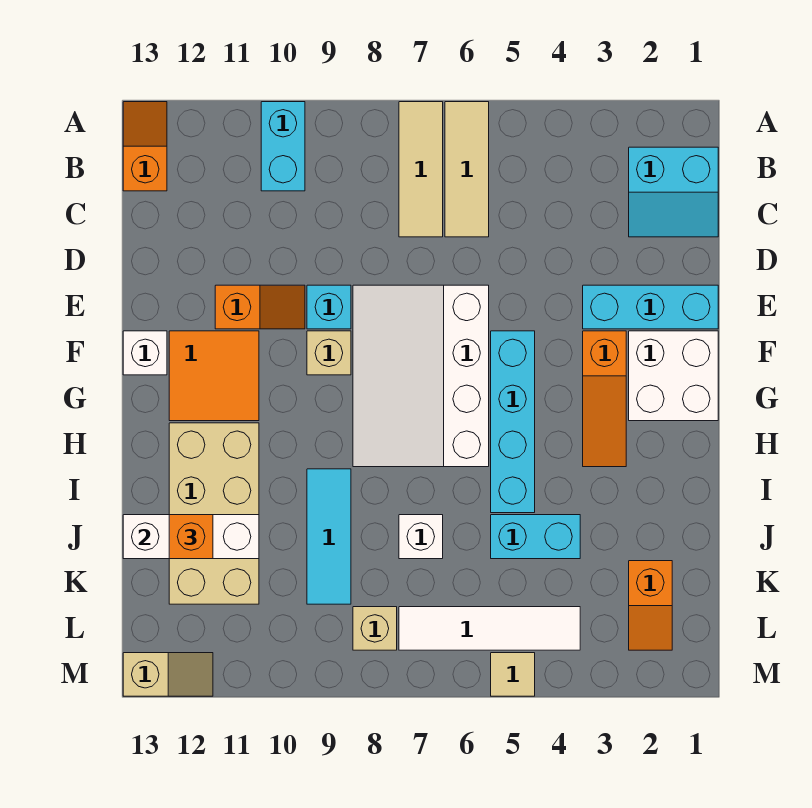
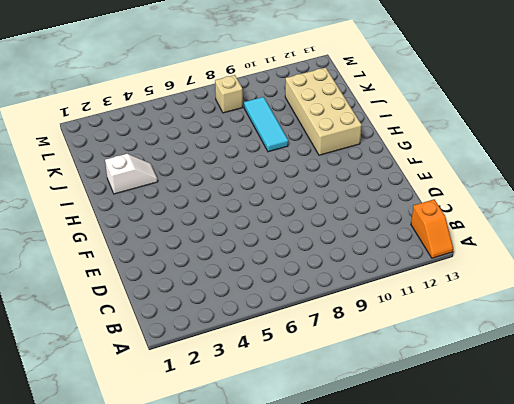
white 1x2 slope [105,154,158,194] -> none
none -> tan 1x3 tile [445,102,489,237]
none -> tan 1x3 tile [399,102,443,237]
none -> cyan 1x2 brick [261,102,305,191]

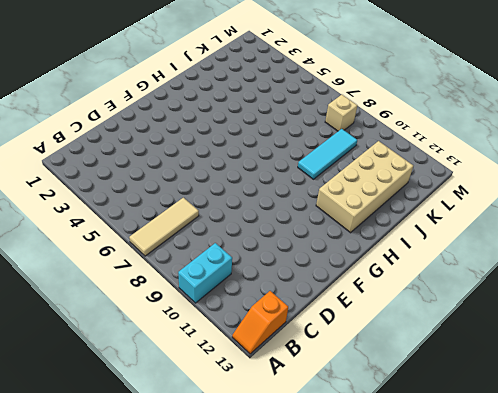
none -> tan 1x3 tile [445,102,489,237]
none -> cyan 2x2 slope [629,147,718,237]
none -> cyan 1x3 brick [583,285,718,329]

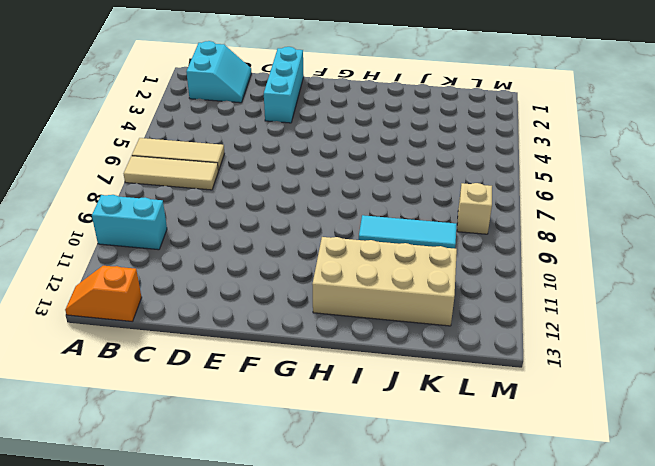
none -> white 3x4 slope [353,285,489,467]
none -> cyan 1x1 brick [307,285,351,329]
none -> orange 1x2 slope [215,285,305,329]

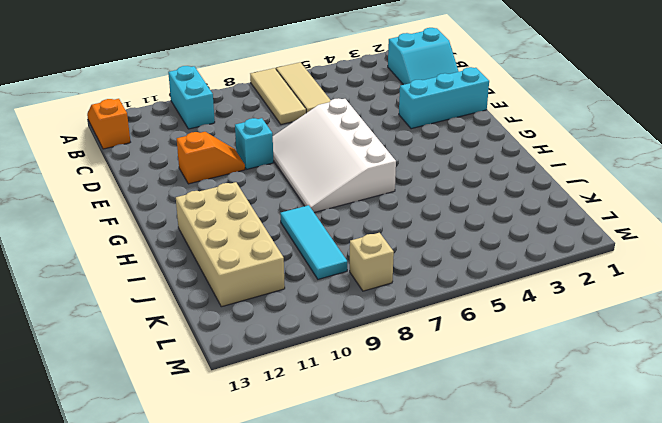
none -> white 2x2 brick [629,331,718,421]
none -> orange 1x3 slope [583,331,626,467]
none -> cyan 1x4 brick [491,331,535,513]

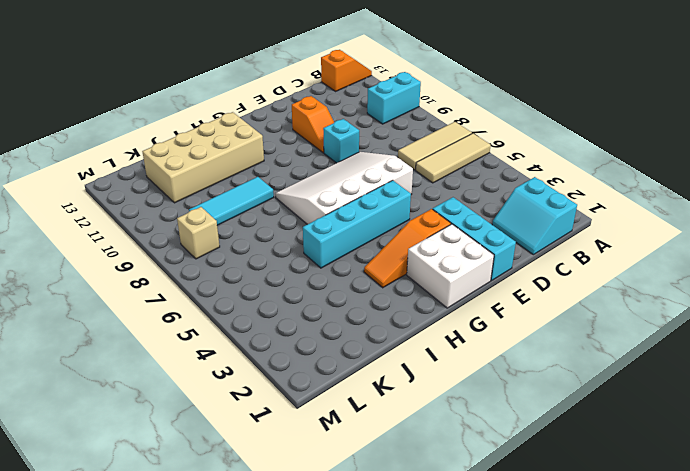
none -> tan 1x1 brick [307,331,351,375]
none -> orange 2x2 tile [169,331,259,421]
none -> white 1x1 brick [123,331,167,375]

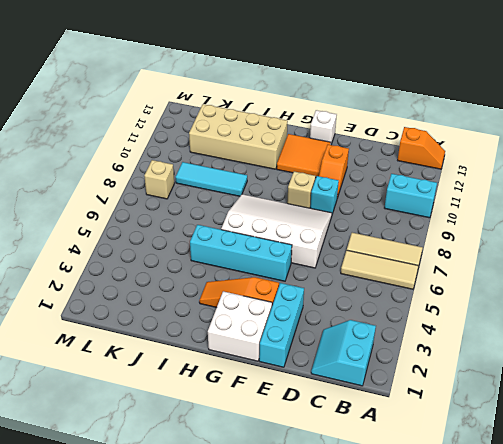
none -> cyan 1x2 brick [491,515,580,559]
none -> white 1x1 brick [399,515,443,559]
none -> orange 1x2 slope [629,561,672,650]

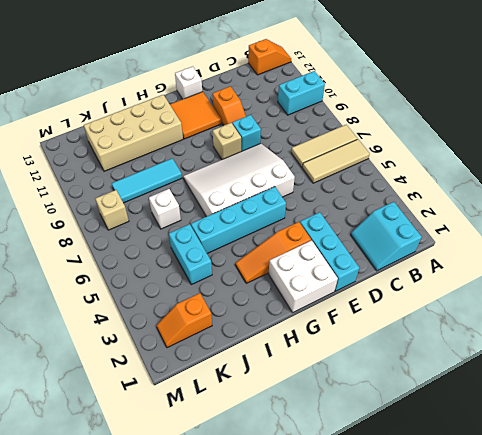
none -> white 1x4 tile [399,607,580,650]
none -> tan 1x1 tile [491,653,535,696]
none -> tan 1x2 slope [123,653,213,696]

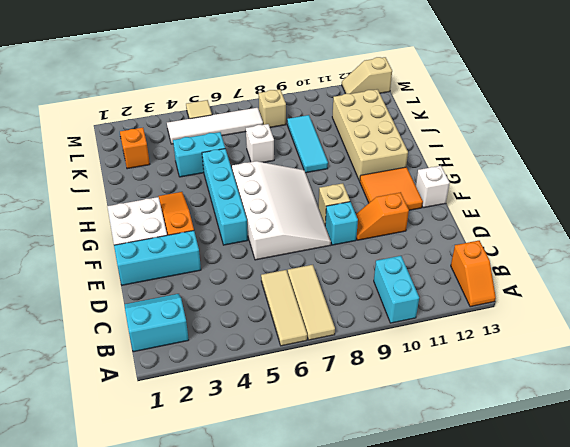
none -> white 1x3 brick [123,515,259,559]
none -> orange 1x1 brick [169,515,213,559]

